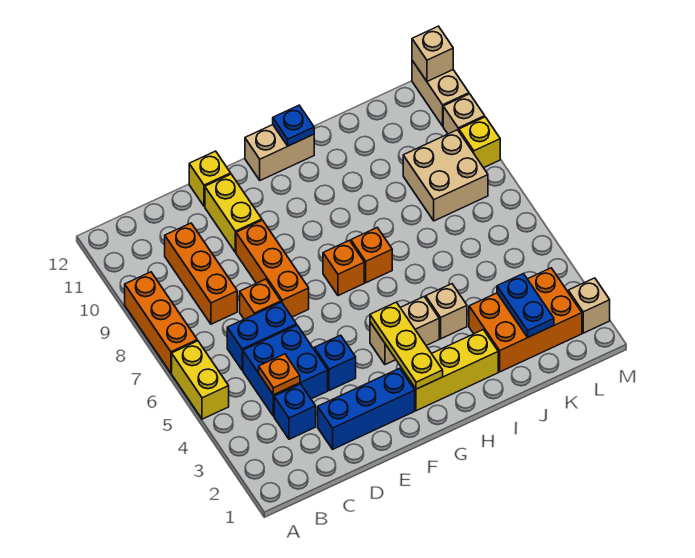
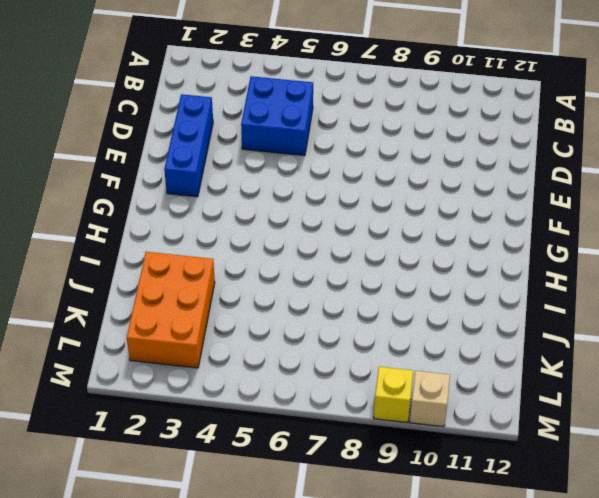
none -> yellow 1x2 brick [172,341,229,419]
none -> orange 1x3 brick [125,272,197,373]
none -> blue 1x1 brick [274,384,316,439]

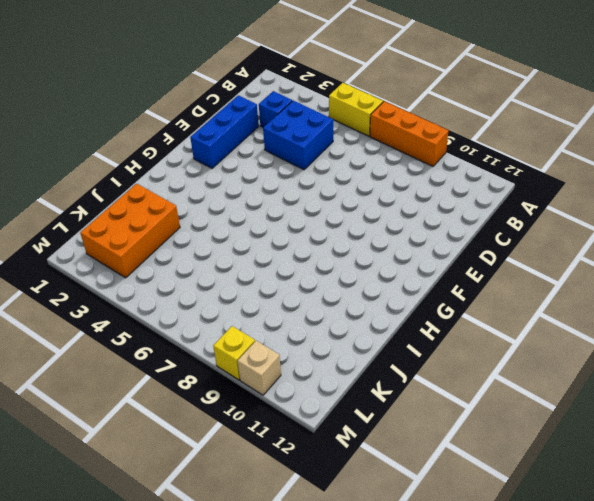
none -> blue 1x2 brick [227,302,297,370]
none -> orange 1x3 brick [165,223,237,324]
none -> orange 1x1 brick [240,279,281,319]

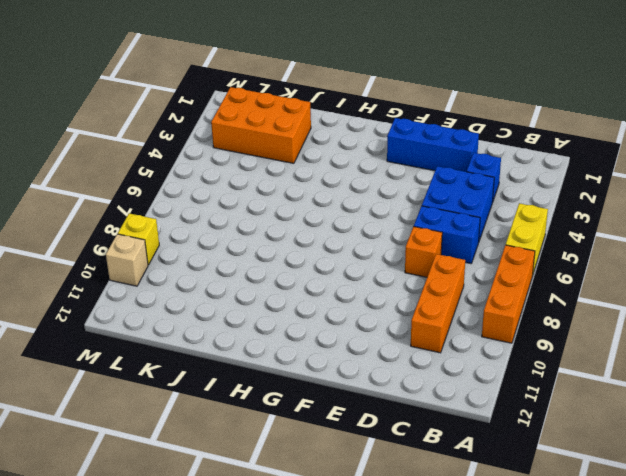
none -> blue 1x1 brick [314,335,356,391]
none -> orange 1x3 brick [236,220,309,317]
none -> yellow 1x2 brick [205,174,262,252]

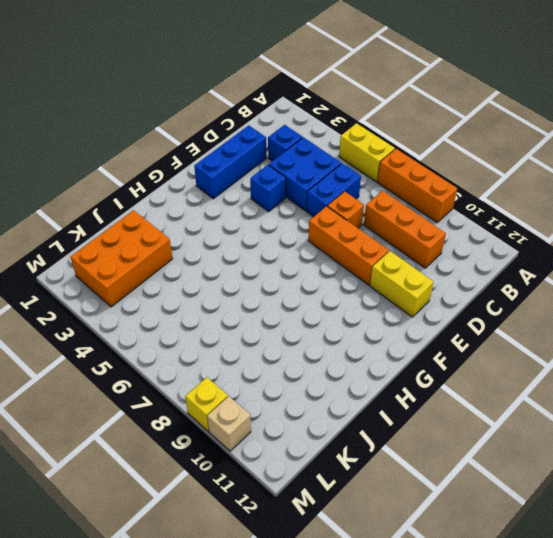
none -> yellow 1x1 brick [189,151,231,206]
none -> yellow 1x3 brick [401,330,498,411]
none -> tan 1x2 brick [370,297,439,365]

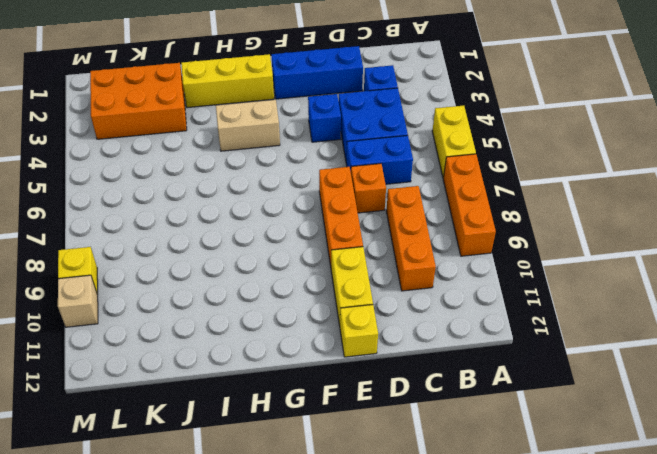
none -> orange 1x1 brick [323,240,364,296]
none -> tan 1x2 brick [245,125,314,180]
none -> orange 1x1 brick [351,228,392,283]

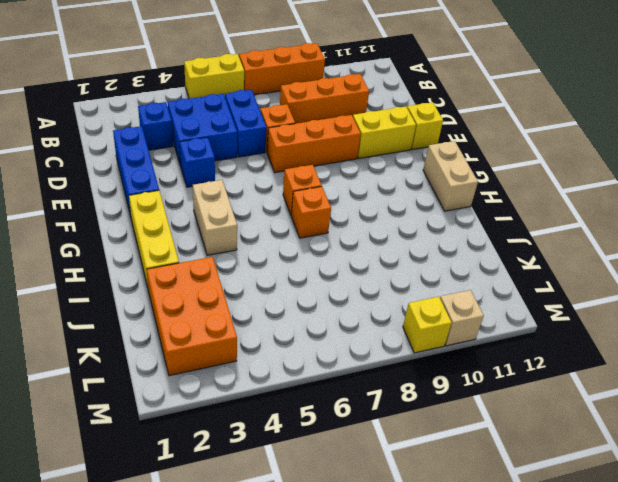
none -> tan 1x1 brick [426,284,467,339]
none -> tan 2x2 brick [403,130,488,221]
none -> tan 1x1 brick [568,278,610,333]

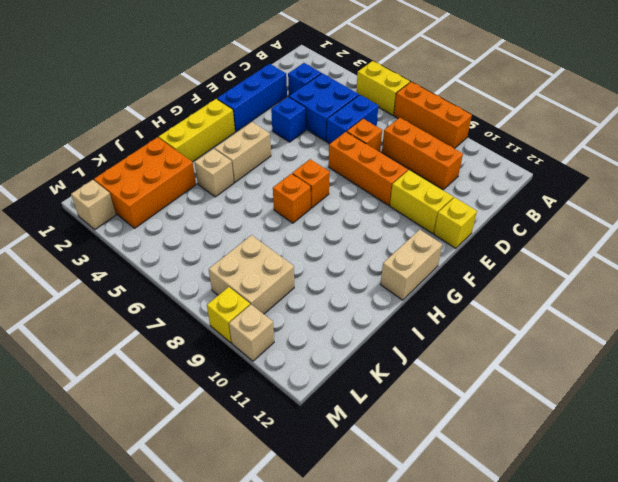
none -> tan 1x2 brick [412,61,469,126]
none -> orange 1x1 plate [259,354,300,395]
none -> yellow 1x3 plate [370,302,443,389]

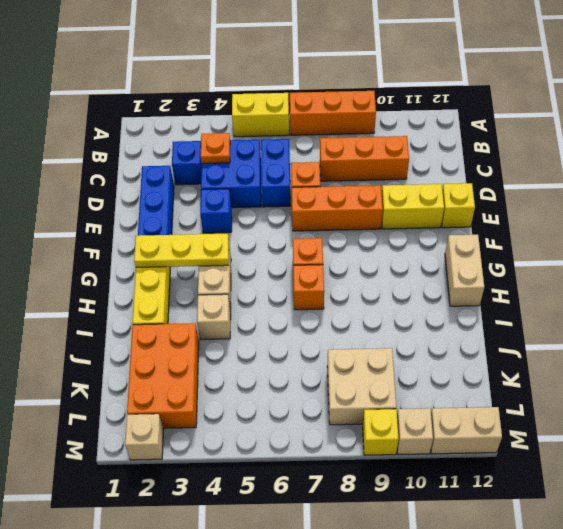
none -> blue 1x1 plate [273,105,314,146]
none -> blue 1x2 plate [497,274,554,337]
none -> tan 1x1 brick [412,26,453,81]

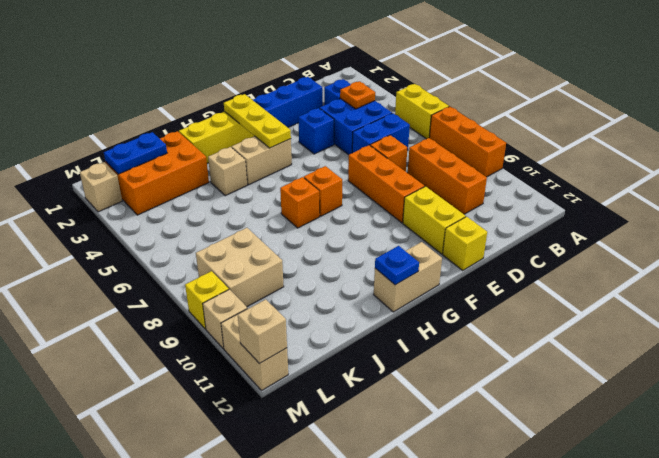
blue 1x2 plate [104,132,167,174] -> blue 1x2 plate turned to [497,274,554,337]

